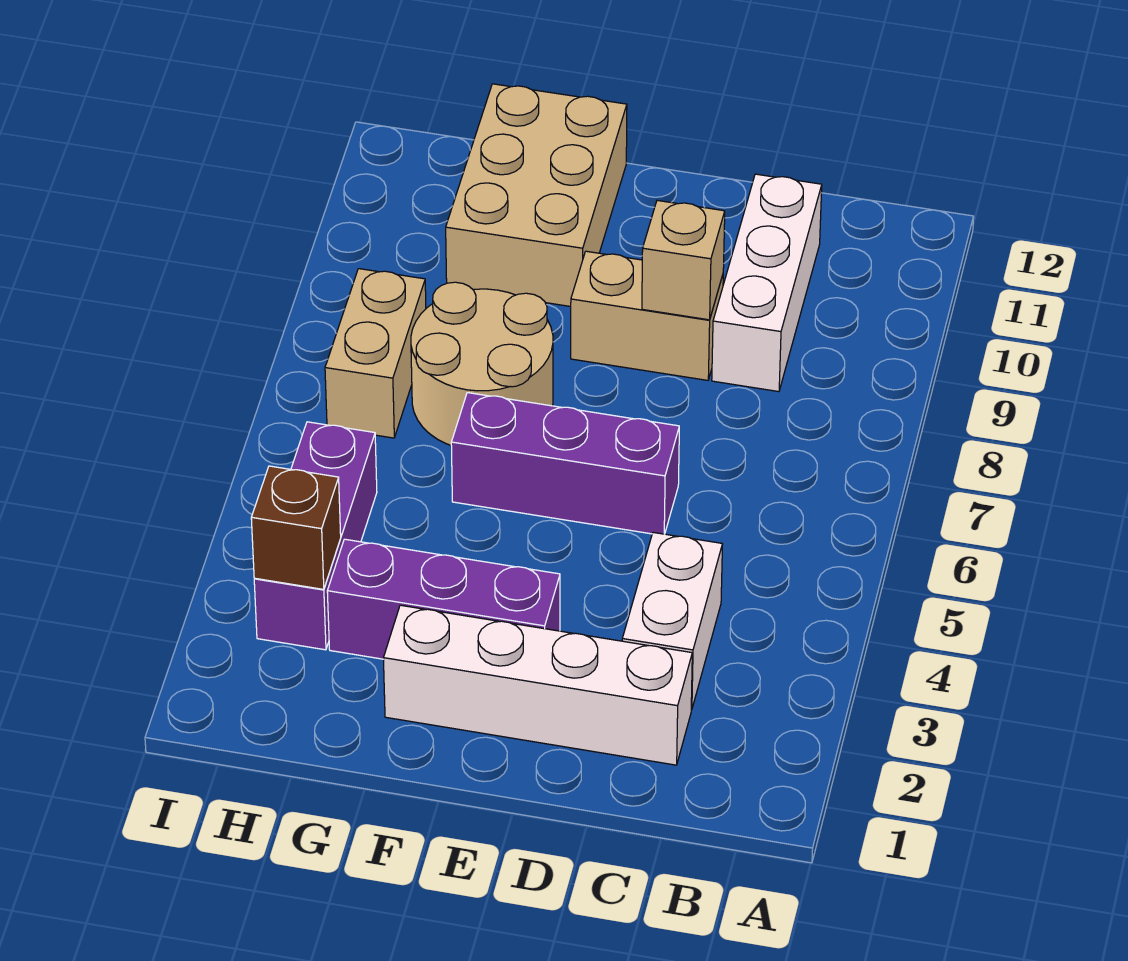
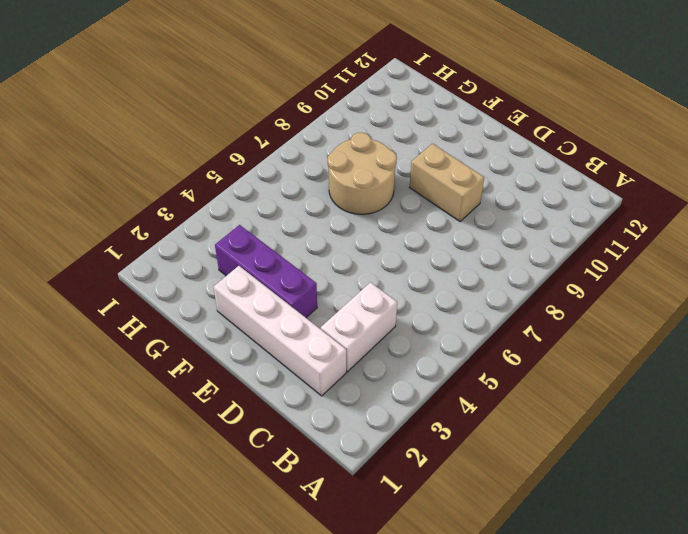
none -> white 1x3 brick [712,174,822,392]
none -> purple 1x3 brick [451,393,679,534]
none -> tan 2x3 brick [446,84,627,307]

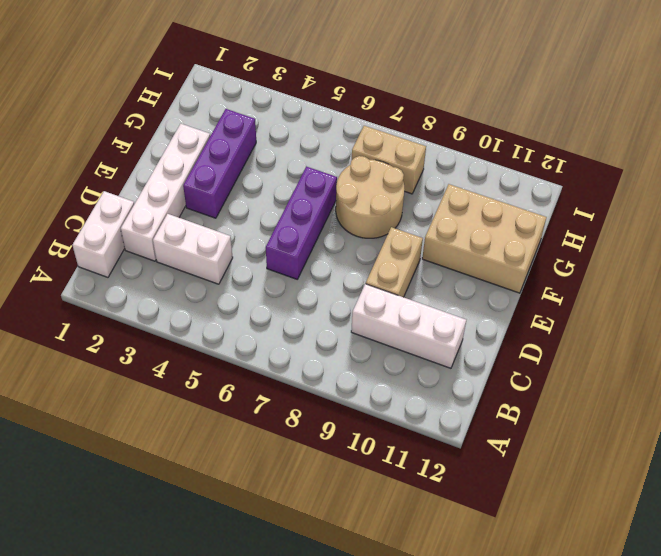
white 1x2 brick [72,191,134,277] -> none
none -> purple 1x3 brick [254,422,377,650]
none -> tan 1x1 brick [642,200,725,320]
none -> brown 1x1 brick [251,466,341,589]

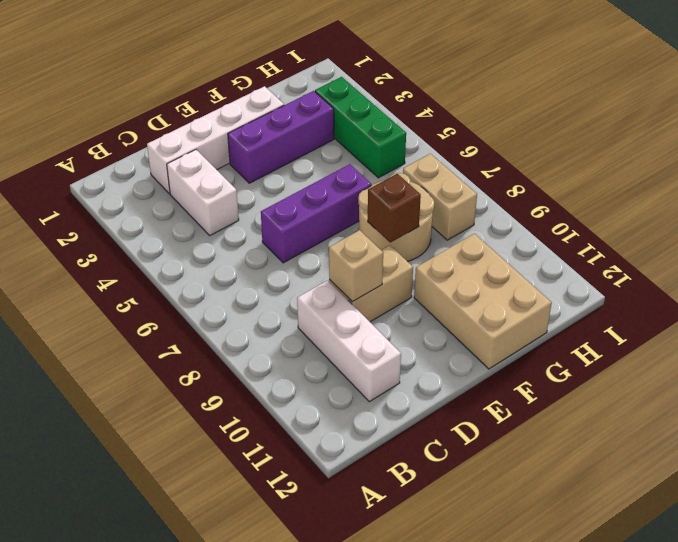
brown 1x1 brick [368,174,421,242] -> brown 1x1 brick moved to [251,466,341,589]
green 1x3 brick [315,77,406,178] -> purple 1x3 brick [254,422,377,650]

